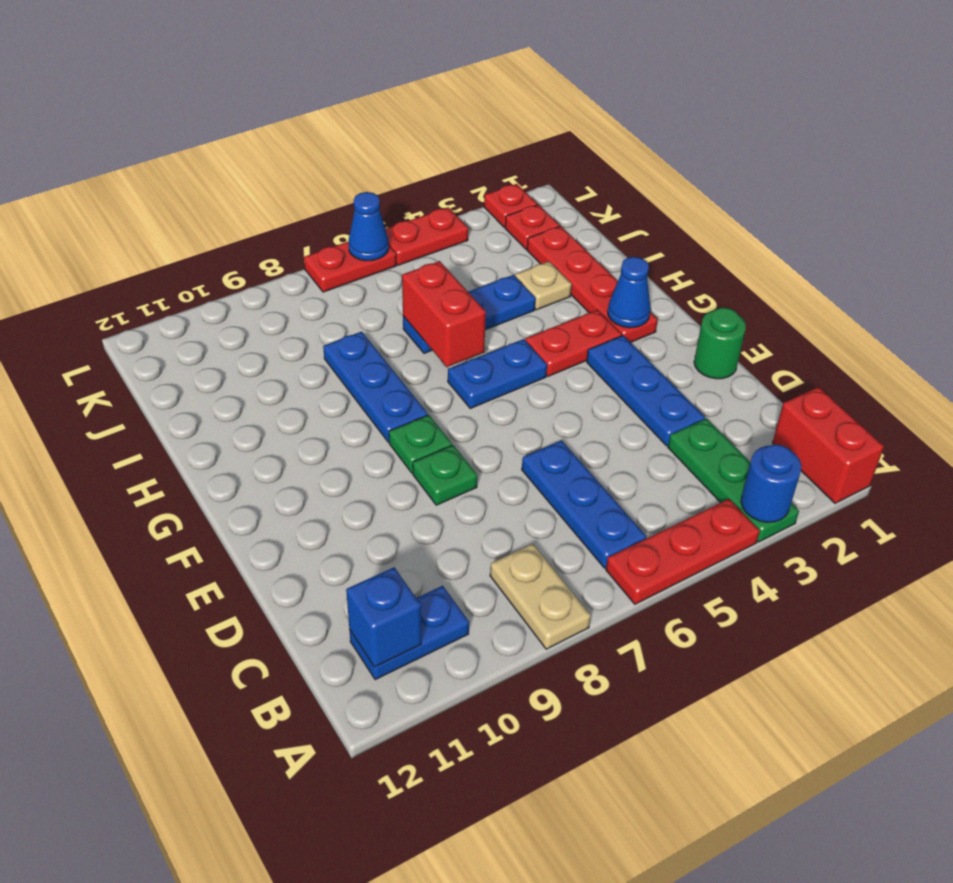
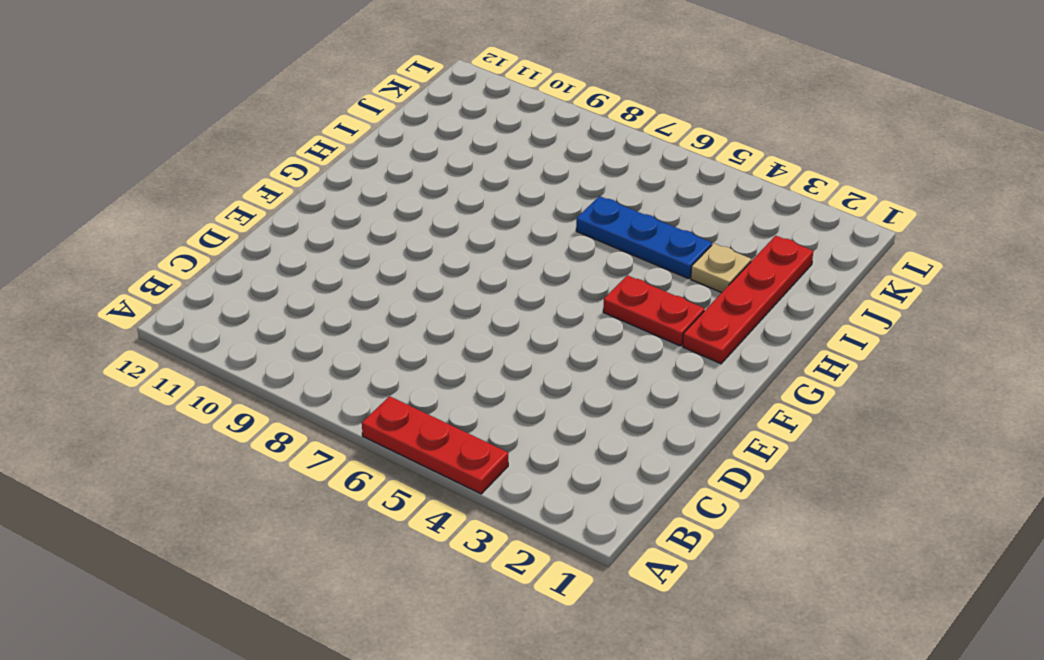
none -> red 1x2 brick [772,387,884,503]
none -> green 1x3 plate [668,419,799,542]
none -> tan 1x2 plate [490,544,591,649]

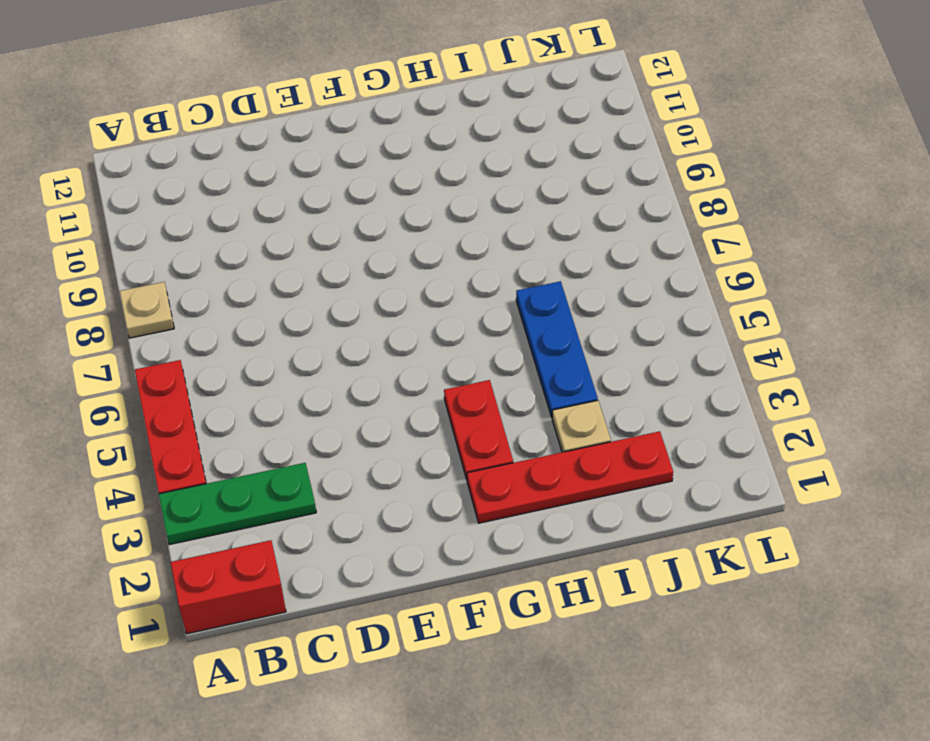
tan 1x1 plate [119,282,174,338] -> tan 1x2 plate [490,544,591,649]
none -> blue 1x3 plate [522,440,646,568]
none -> blue 1x2 plate [350,586,469,680]
none -> blue 1x3 plate [587,336,705,446]

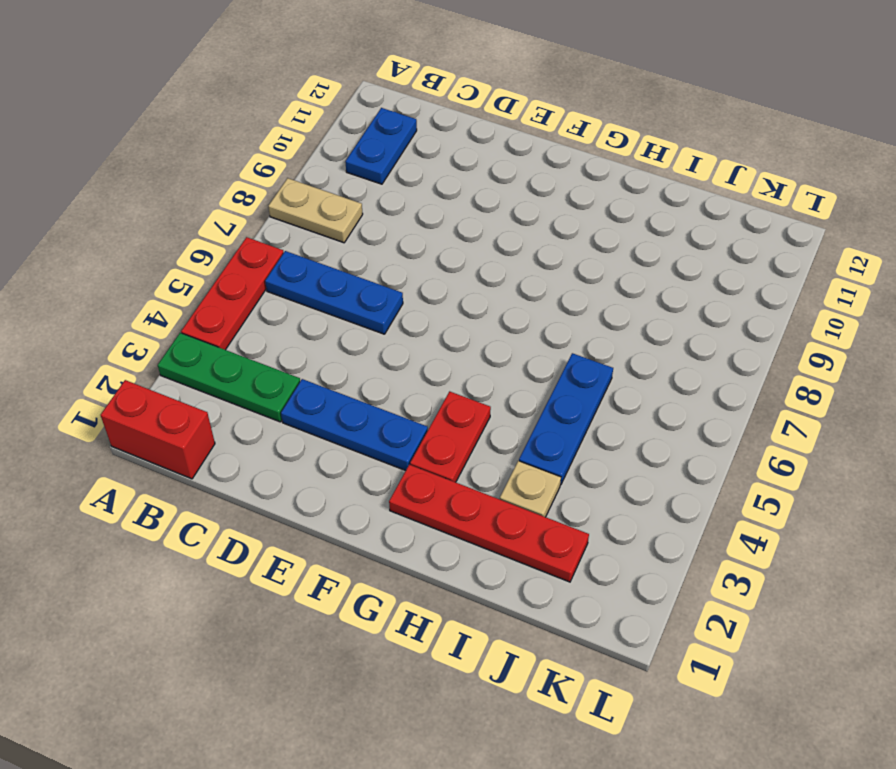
none -> green 1x1 round brick [694,308,746,379]
none -> green 1x1 plate [413,445,477,505]
none -> green 1x1 plate [389,415,452,473]

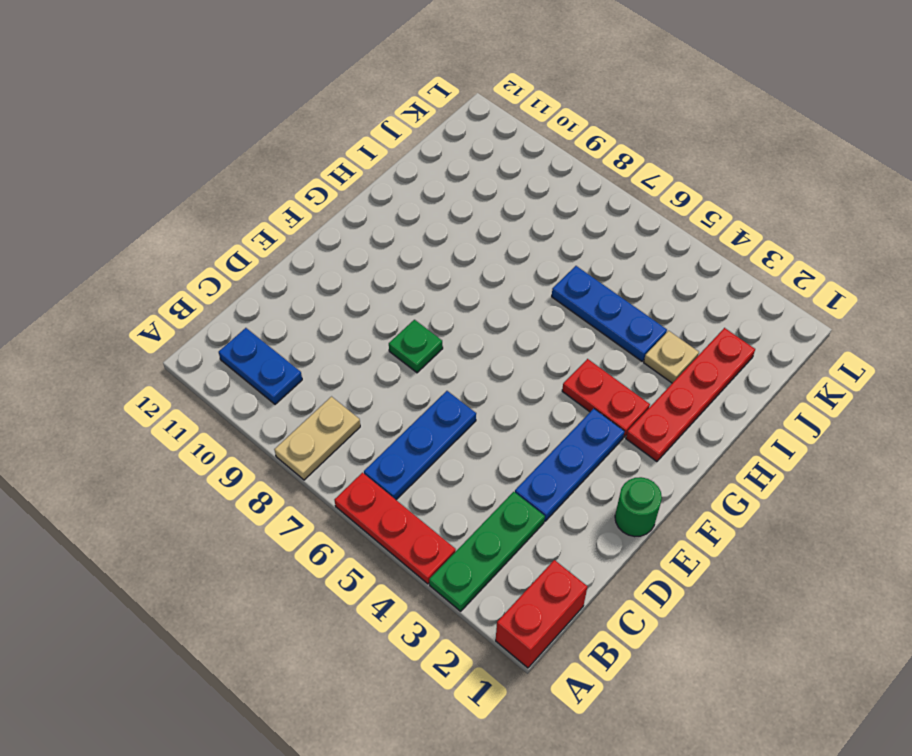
none -> green 1x1 plate [389,415,452,473]
none -> blue 1x2 plate [448,339,547,408]
none -> blue 1x3 plate [323,332,428,442]

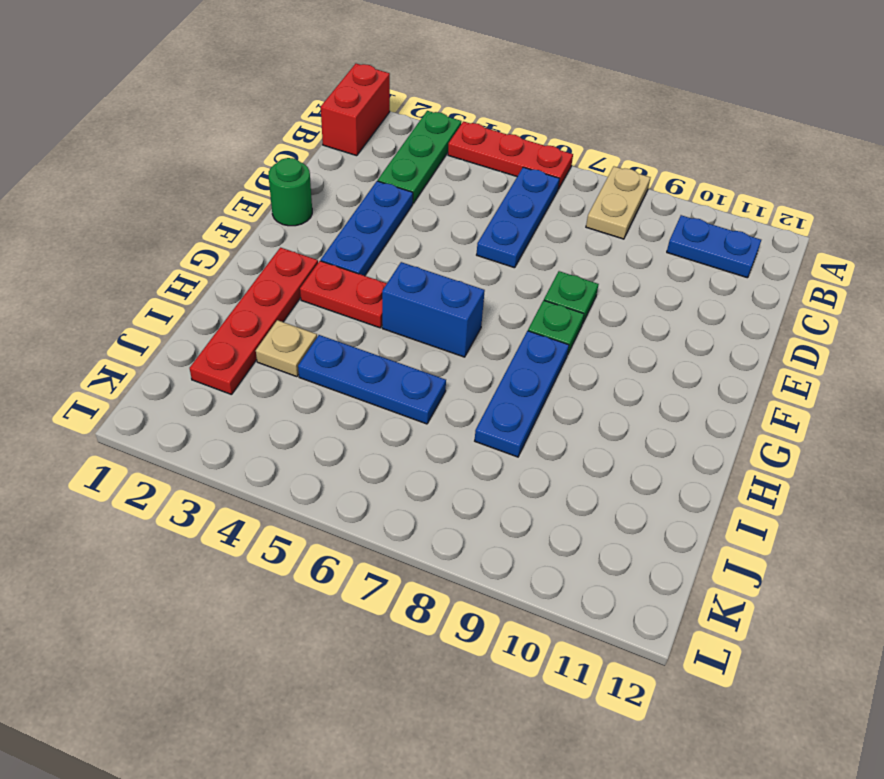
blue 1x2 brick [382,262,485,357] -> blue 1x2 plate [448,339,547,408]
none -> red 1x1 plate [505,205,560,249]
none -> red 1x1 plate [484,184,537,227]
none -> red 1x2 plate [385,207,468,265]

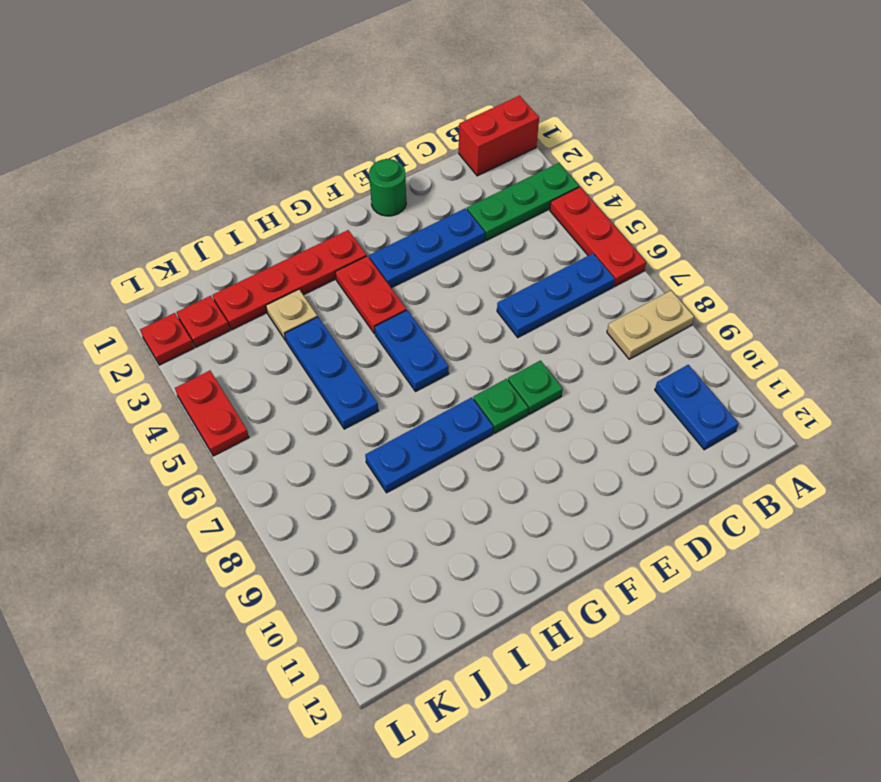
none -> red 1x2 plate [304,241,396,292]
none -> blue 1x1 round brick [741,444,801,522]
none -> blue 1x1 brick [346,567,421,667]

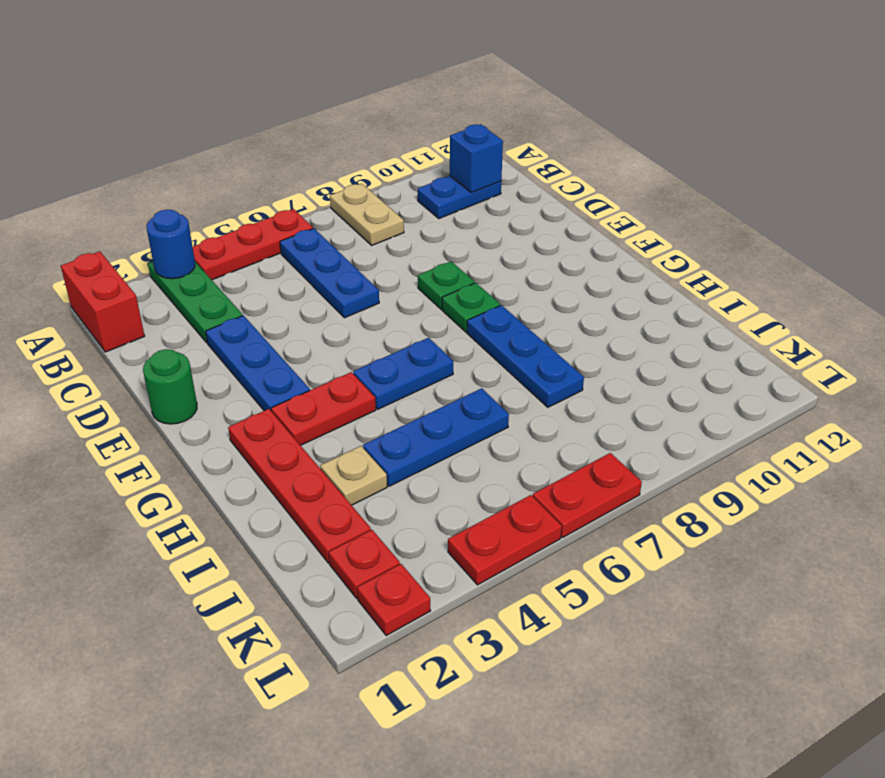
none -> blue 1x1 cone [608,257,651,328]
none -> red 1x2 brick [402,261,486,367]
none -> blue 1x1 cone [349,192,389,261]

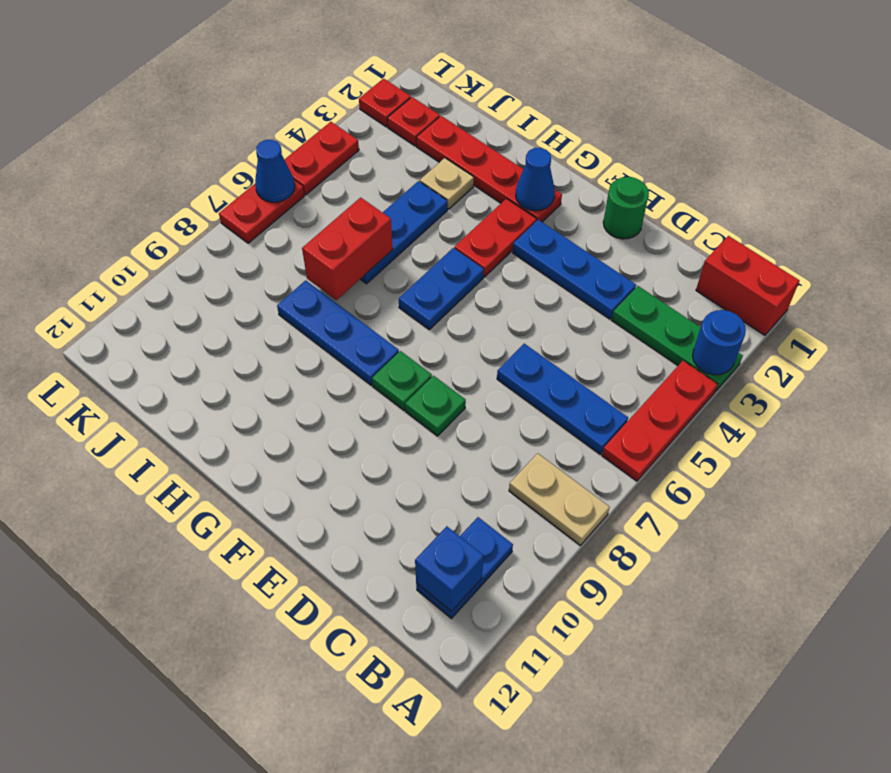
red 1x2 brick [302,198,393,300] -> red 1x2 brick turned to [402,261,486,367]

